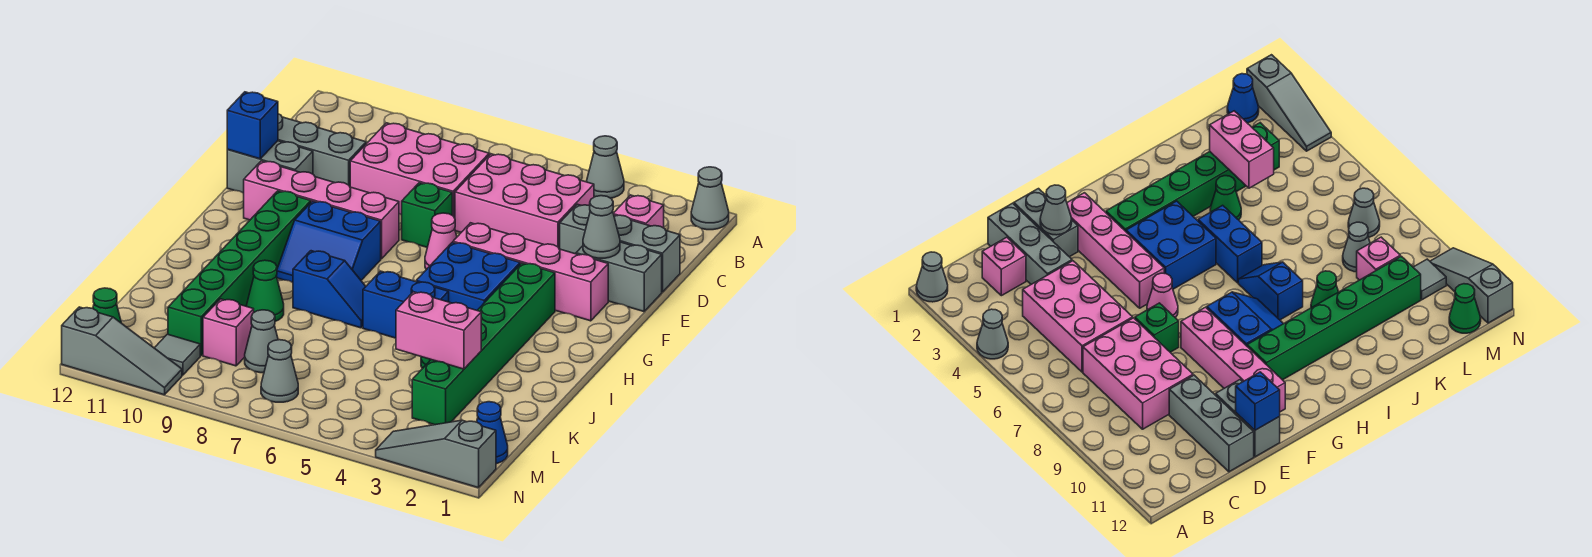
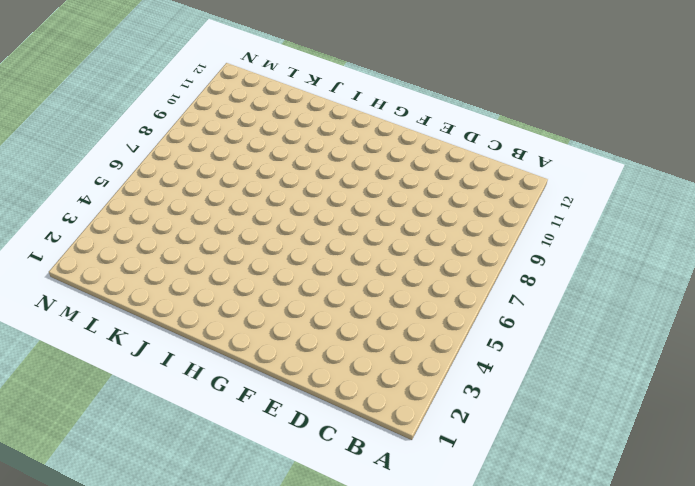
none -> grey 1x1 cone [691,167,729,230]
none -> grey 1x1 cone [587,136,624,198]
none -> pink 1x1 brick [613,195,664,228]
none -> pink 2x3 brick [455,154,594,249]

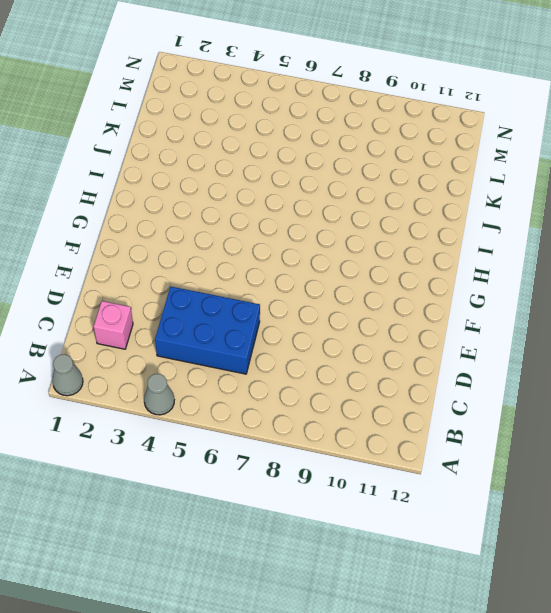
blue 2x3 brick [155,286,260,374] -> pink 2x3 brick [455,154,594,249]
none -> pink 2x3 brick [350,123,489,218]
none -> grey 1x3 brick [560,204,680,292]
none -> grey 1x3 brick [278,114,366,186]
none -> grey 1x2 brick [576,242,662,312]

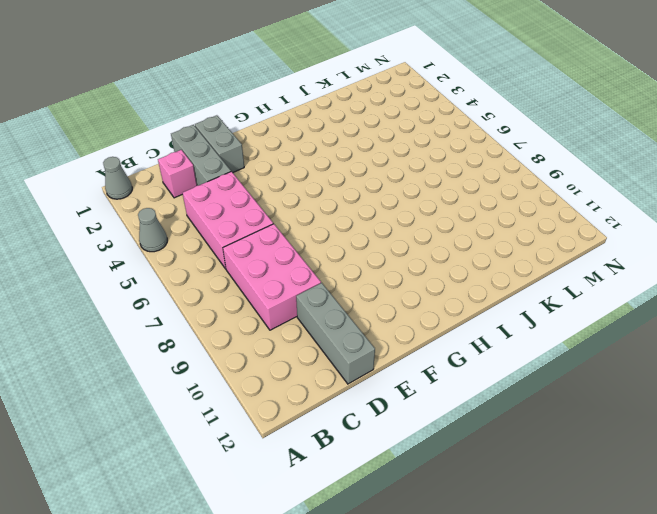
none -> green 1x1 brick [402,183,452,247]
none -> grey 1x2 brick [227,141,313,193]
none -> pink 1x4 brick [453,223,608,321]
none -> pink 1x1 cone [425,213,457,270]

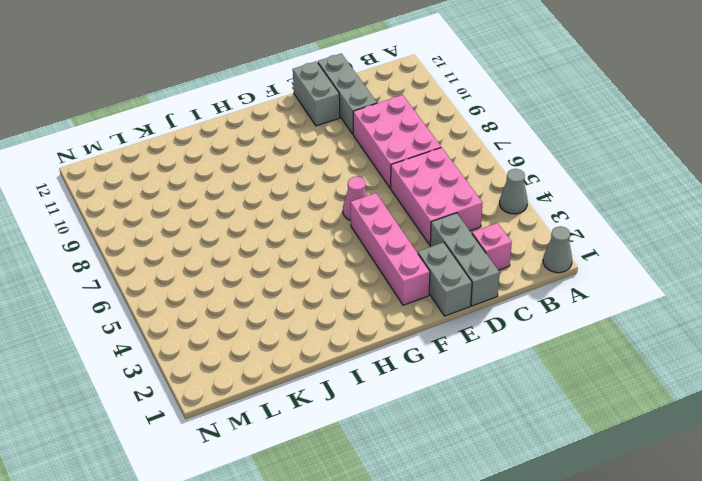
none -> green 1x1 brick [402,183,452,247]
none -> pink 1x4 brick [244,161,399,259]
none -> green 1x6 brick [412,263,555,425]
none -> blue 2x2 brick [416,242,520,310]

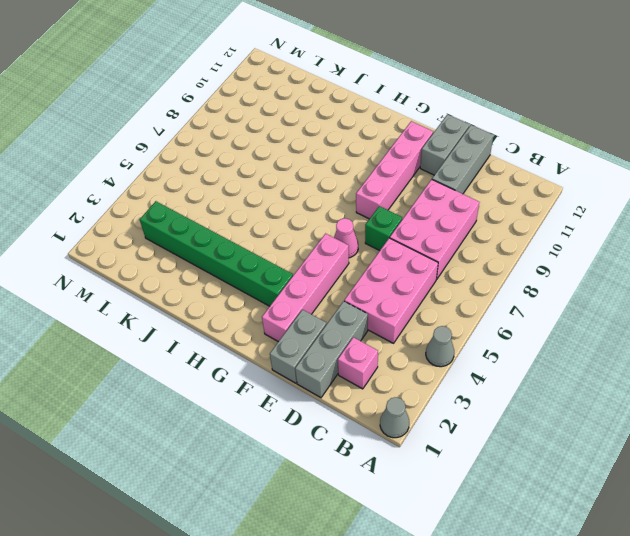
none -> blue 2x2 brick [416,242,520,310]
none -> blue 2x2 slope [277,201,381,283]
none -> green 1x6 brick [168,191,311,356]
none -> blue 1x2 brick [363,271,449,338]

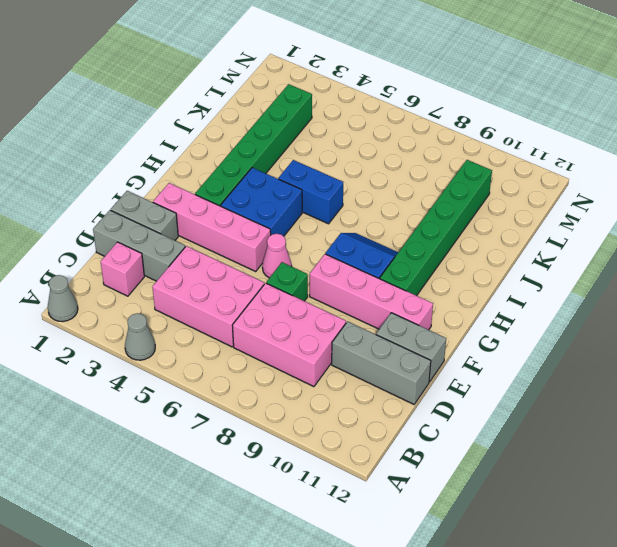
none -> blue 1x2 slope [293,251,366,328]
none -> green 1x1 cone [1210,176,1241,220]
none -> green 1x1 cone [247,260,284,321]
none -> grey 1x1 cone [245,310,278,373]

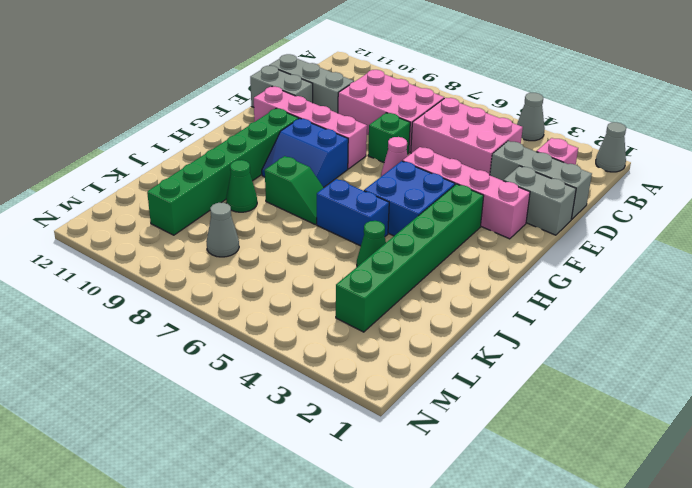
green 1x2 slope [265,156,324,225] -> blue 1x2 slope [293,251,366,328]
none -> pink 1x1 brick [203,299,254,366]
none -> blue 1x1 cone [477,402,508,464]
none -> grey 1x1 cone [261,340,298,402]
none -> grey 1x1 tile [155,334,200,375]

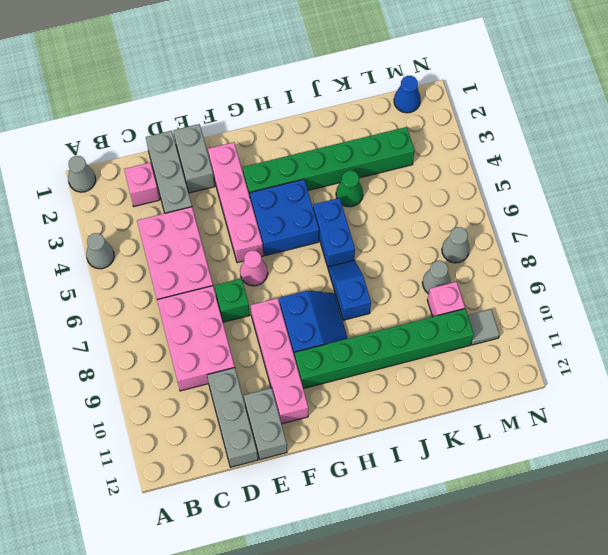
none -> green 1x1 cone [247,260,284,321]
none -> green 1x1 cone [93,288,121,323]
none -> grey 1x3 slope [376,420,496,488]
none -> grey 1x3 slope [62,307,182,395]

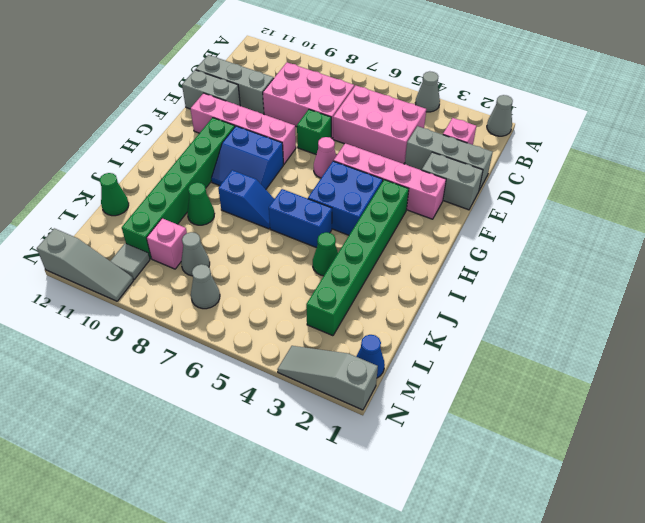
green 1x1 cone [100,173,129,216] -> green 1x1 cone moved to [93,288,121,323]
none -> grey 1x1 cone [583,196,620,258]
none -> blue 1x1 brick [227,92,278,159]
none -> pink 1x2 brick [396,292,481,369]

